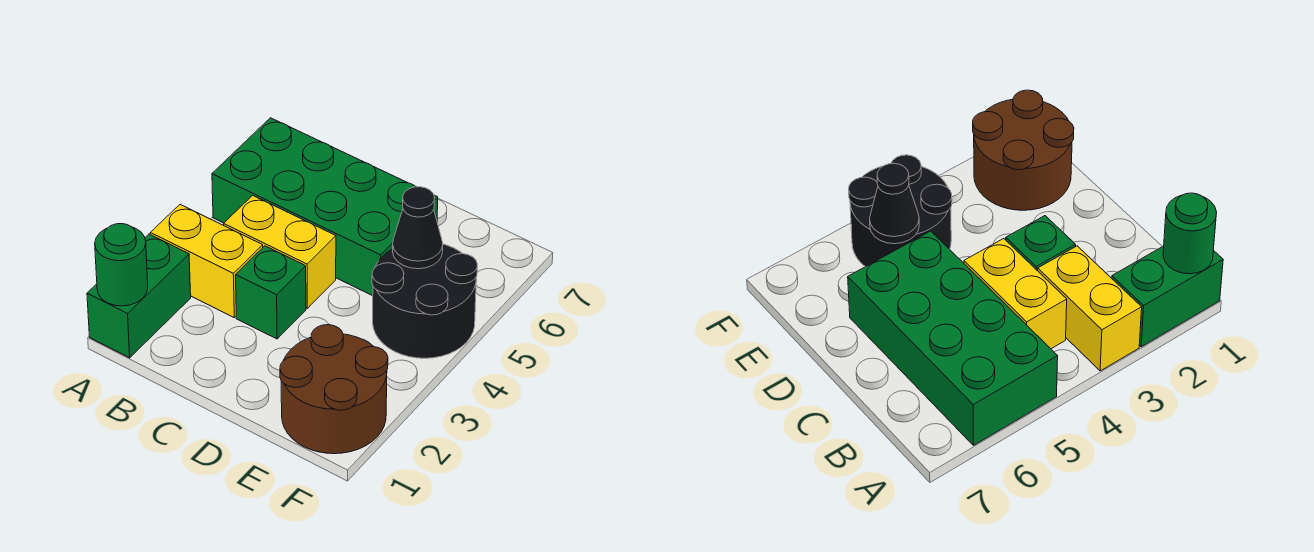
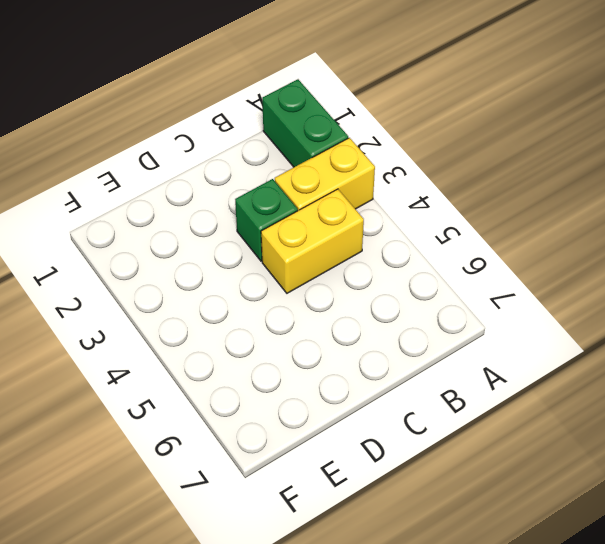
none -> green 2x4 brick [212,118,438,296]
none -> brown 2x2 round brick [280,325,388,454]

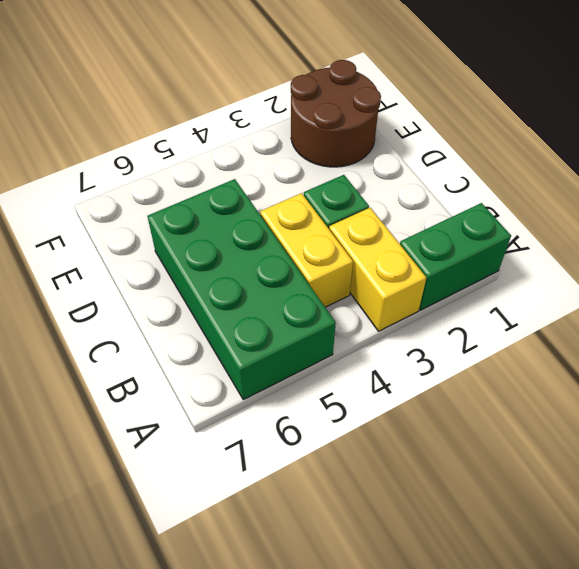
none -> black 2x2 round brick [372,244,477,358]
none -> green 1x1 round brick [95,224,148,306]

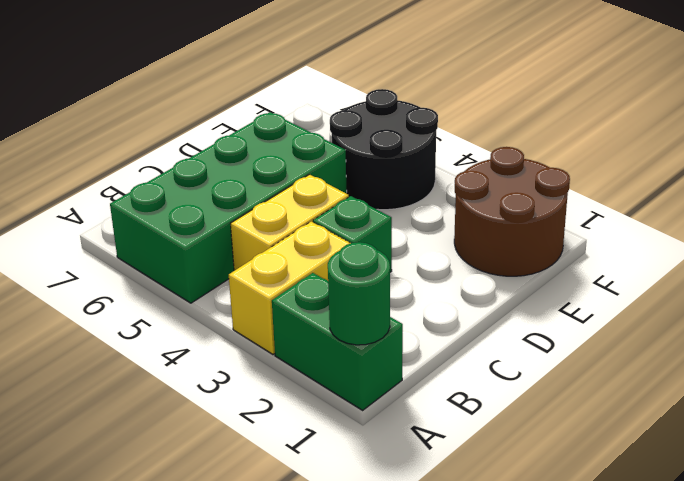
none -> black 1x1 cone [392,187,443,269]

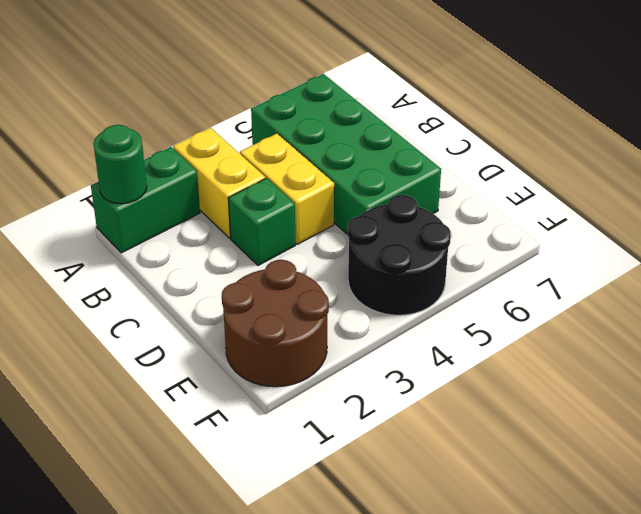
none -> black 1x1 cone [392,187,443,269]

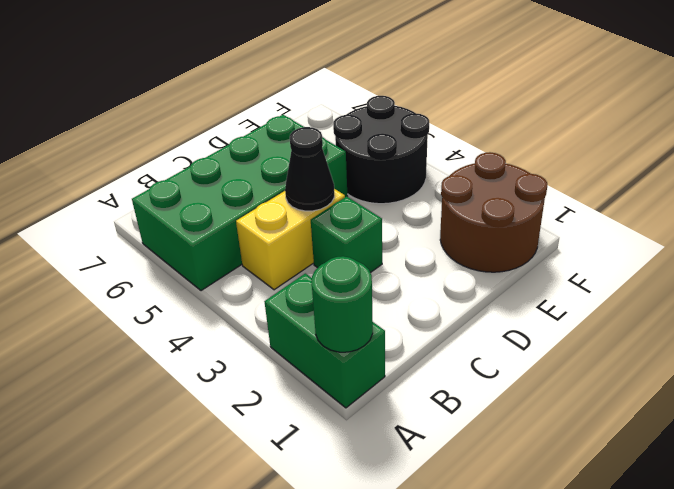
black 1x1 cone [285,127,334,211] -> black 1x1 cone moved to [392,187,443,269]
none -> yellow 1x2 brick [150,205,263,317]

